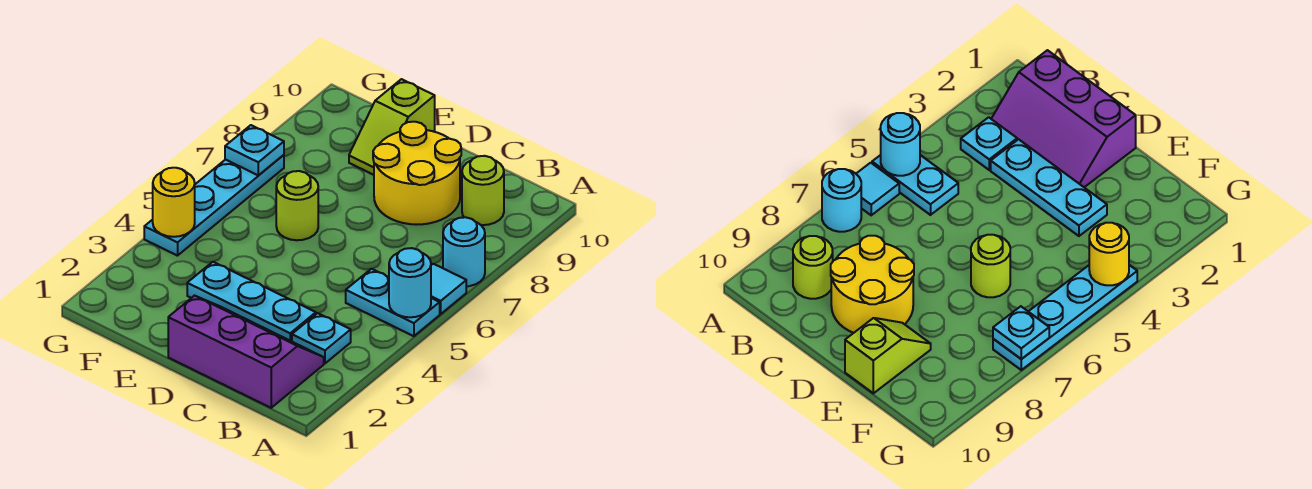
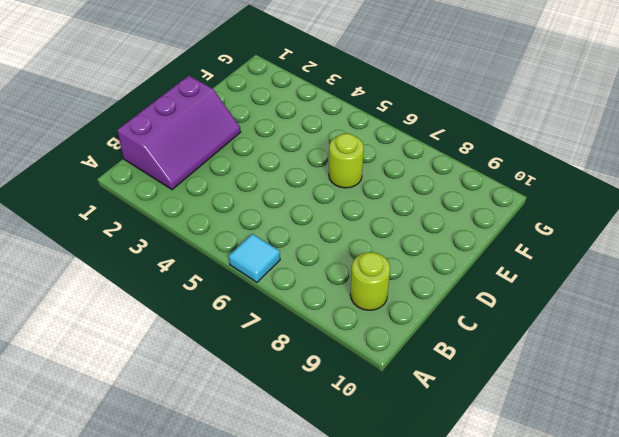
none -> cyan 1x2 plate [346,269,440,336]
none -> cyan 1x1 round brick [443,217,485,286]
none -> cyan 1x1 plate [292,313,351,363]

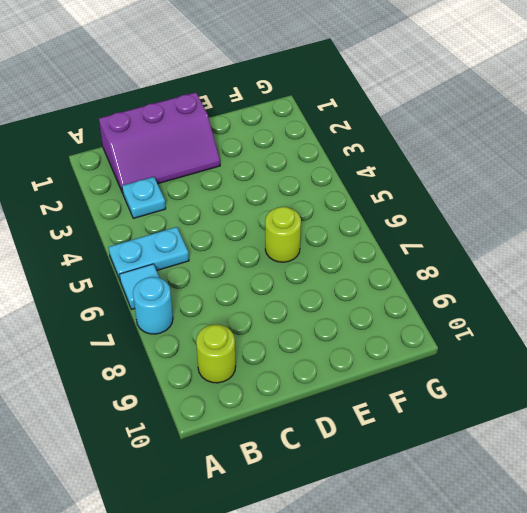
none -> cyan 1x3 plate [187,262,316,341]
none -> yellow 2x2 round brick [373,122,461,225]
none -> lime 1x2 slope [349,79,435,175]

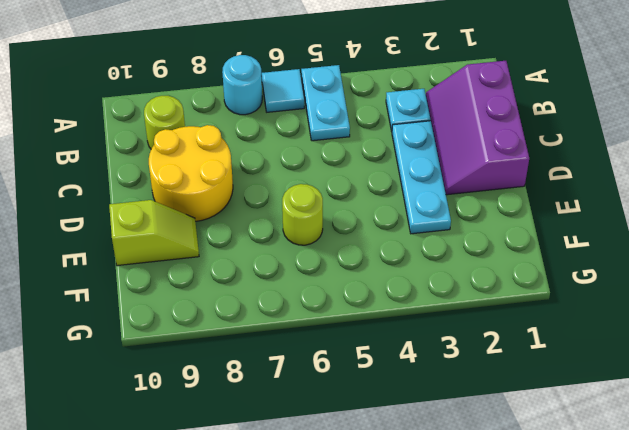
none -> cyan 1x4 plate [144,155,284,256]
none -> cyan 1x1 round brick [389,248,431,317]
none -> yellow 1x1 round brick [153,168,195,237]

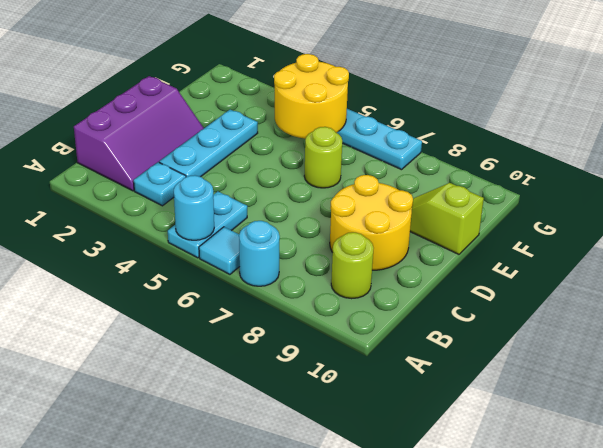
yellow 2x2 round brick [274,54,349,139] -> yellow 1x1 round brick [153,168,195,237]
none -> cyan 1x1 plate [225,125,284,175]

